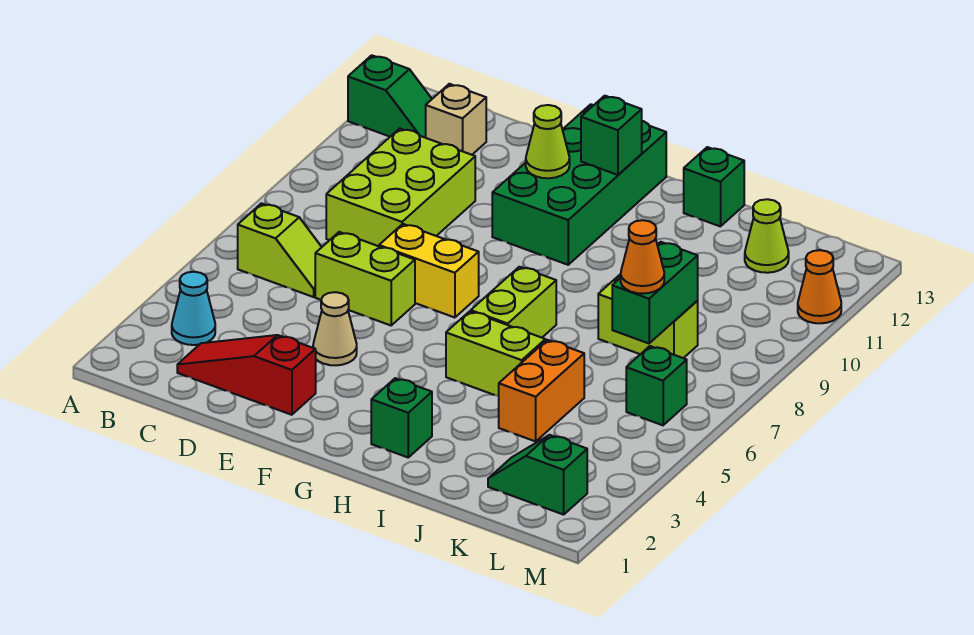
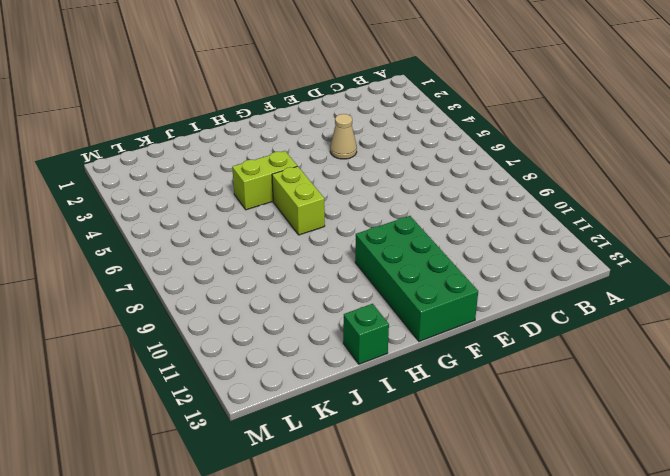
none -> green 1x2 slope [348,55,432,138]
none -> cyan 1x1 cone [172,272,215,345]
none -> lime 1x2 slope [238,203,322,297]

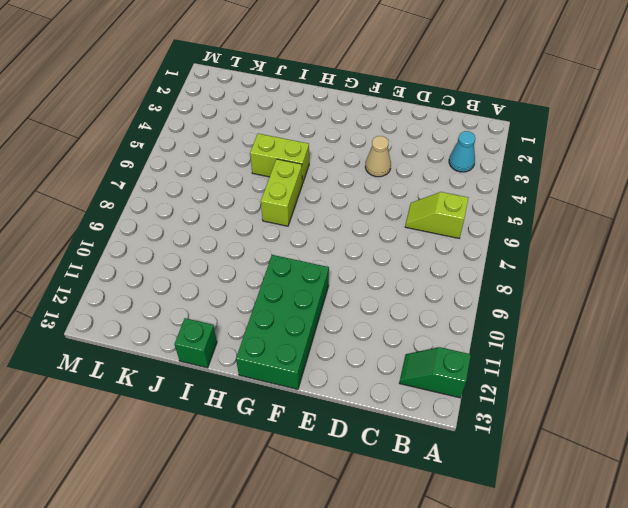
none -> red 1x3 slope [177,335,316,415]
none -> lime 2x3 brick [326,128,475,246]
none -> tan 1x1 brick [426,84,486,155]

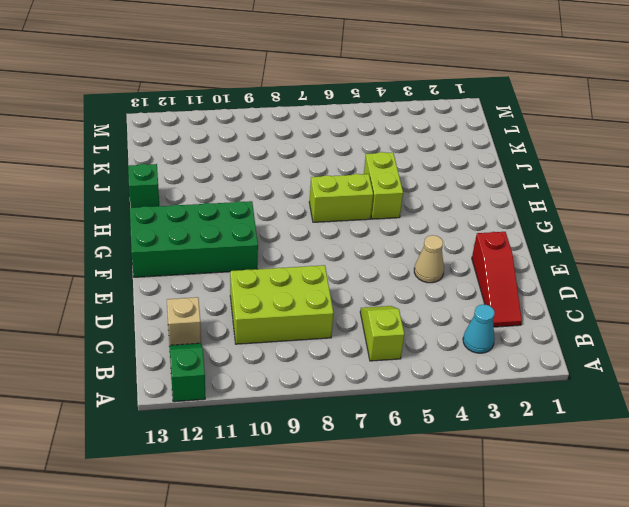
none -> lime 1x2 brick [315,232,415,325]
none -> yellow 1x2 brick [379,224,479,318]
none -> green 1x1 brick [371,378,432,457]

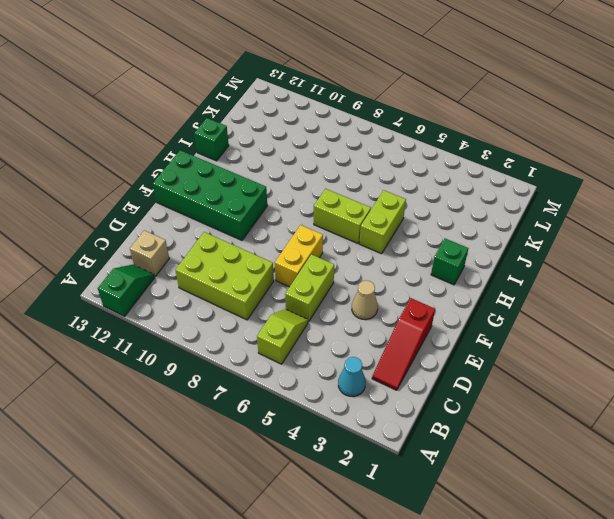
none -> orange 1x2 brick [499,340,584,441]
none -> lime 1x2 brick [598,274,698,358]
none -> green 1x2 slope [488,435,587,515]

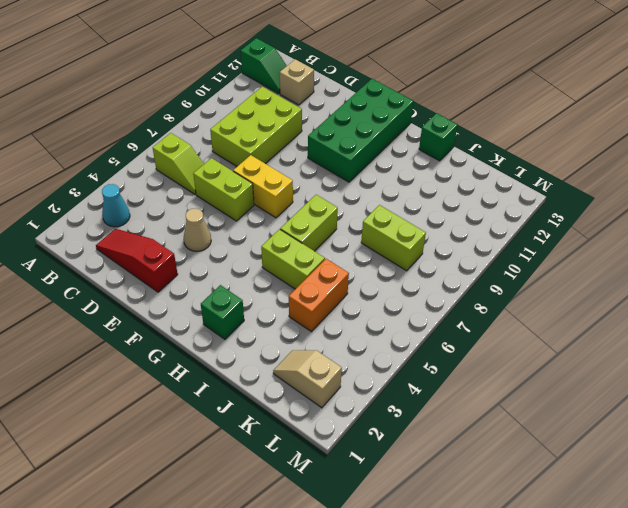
tan 1x2 slope [273,350,342,408] -> green 1x2 slope [488,435,587,515]
none -> lime 1x1 cone [745,199,789,273]
none -> green 1x1 brick [626,346,687,425]
none -> orange 1x1 cone [798,250,841,323]

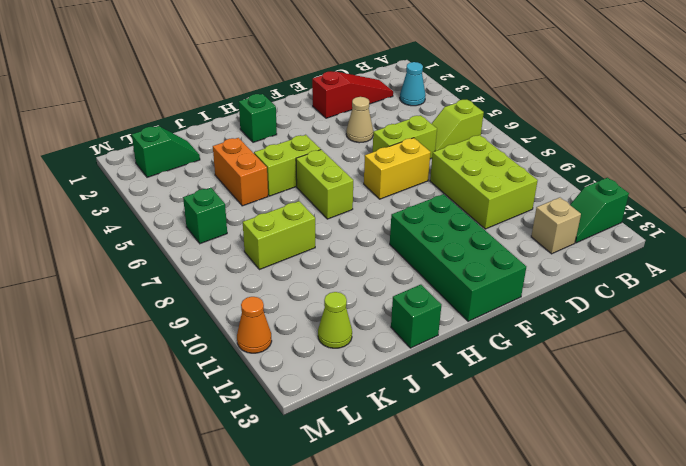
none -> lime 1x1 cone [526,105,570,178]
none -> green 1x1 brick [581,96,642,175]
none -> green 1x2 brick [612,242,698,343]

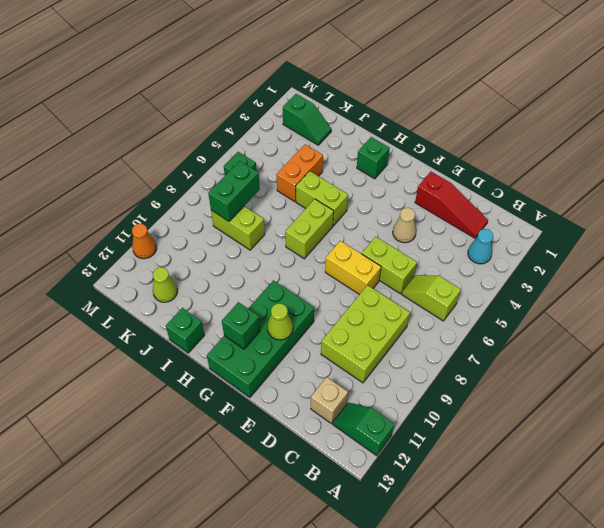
none -> orange 1x1 cone [621,220,664,294]

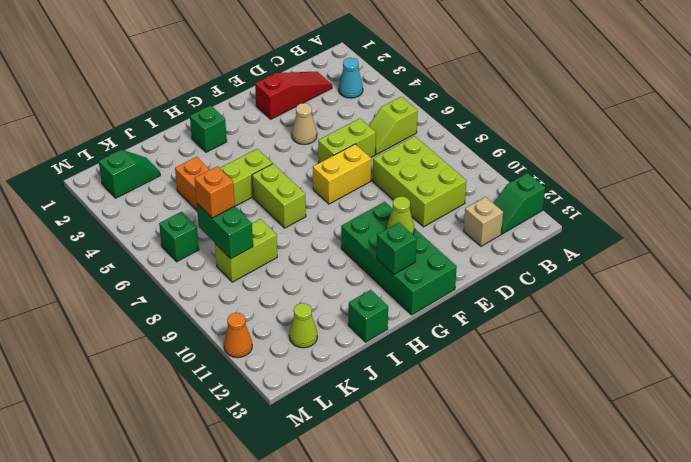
orange 1x1 brick [194,166,235,218] -> orange 1x1 cone [621,220,664,294]

